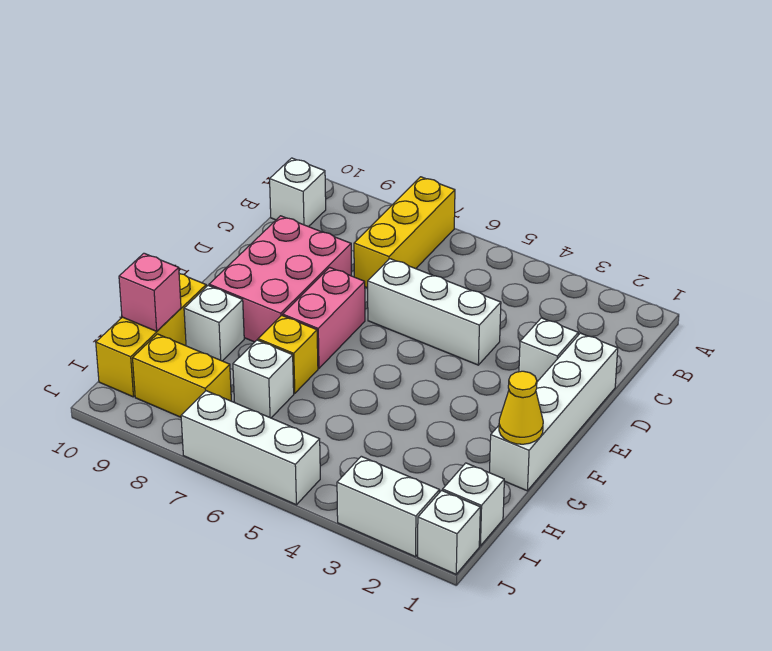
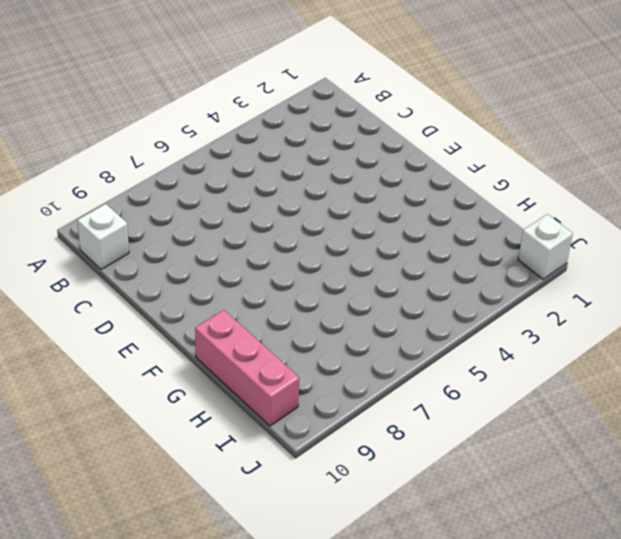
pink 1x3 brick [195,310,299,426] -> yellow 1x3 brick [96,274,206,397]
none -> yellow 1x3 brick [354,177,455,288]
none -> white 1x4 brick [490,333,618,491]
none -> white 1x1 brick [519,318,578,382]

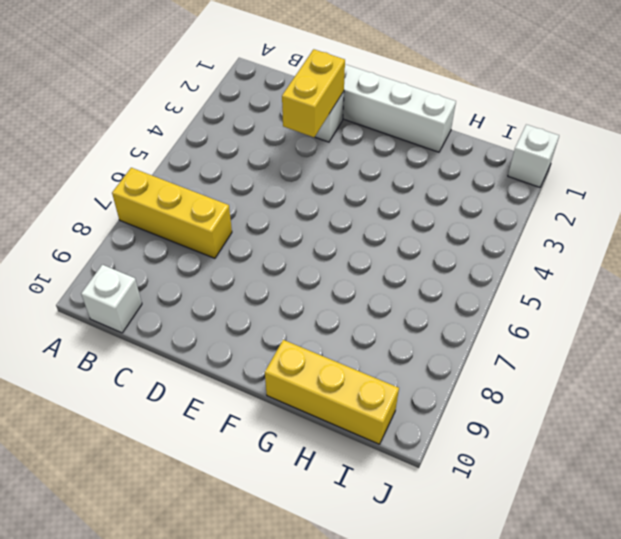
yellow 1x2 brick [282,49,345,137] -> yellow 1x2 brick moved to [133,334,231,417]
none -> white 1x3 brick [368,259,501,365]
none -> pink 2x3 brick [209,216,351,342]
none -> pink 1x2 brick [283,267,365,368]

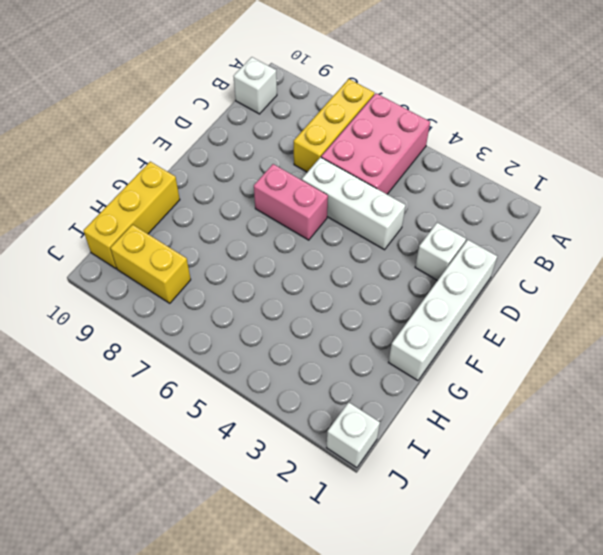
pink 2x3 brick [321,93,430,194] -> pink 2x3 brick moved to [209,216,351,342]
pink 1x2 brick [254,164,328,240] -> pink 1x2 brick turned to [283,267,365,368]
none -> yellow 1x1 brick [258,315,318,393]
none -> white 1x1 brick [184,286,244,361]
none -> white 1x1 brick [233,340,294,418]

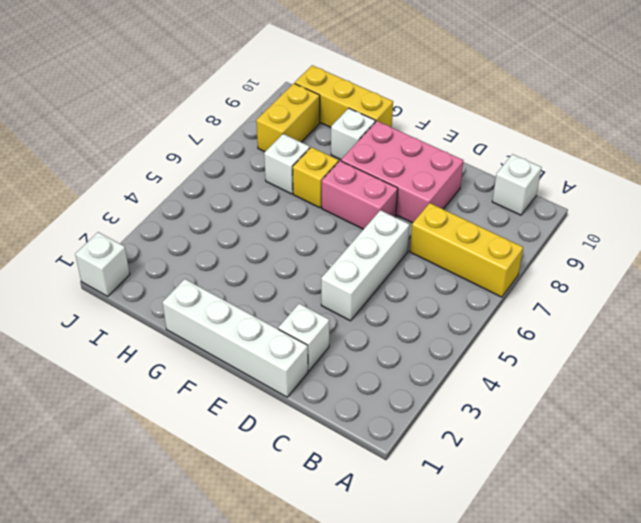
none -> white 1x1 brick [443,463,504,546]
none -> white 1x2 brick [337,456,439,557]
none -> white 1x3 brick [181,391,320,505]

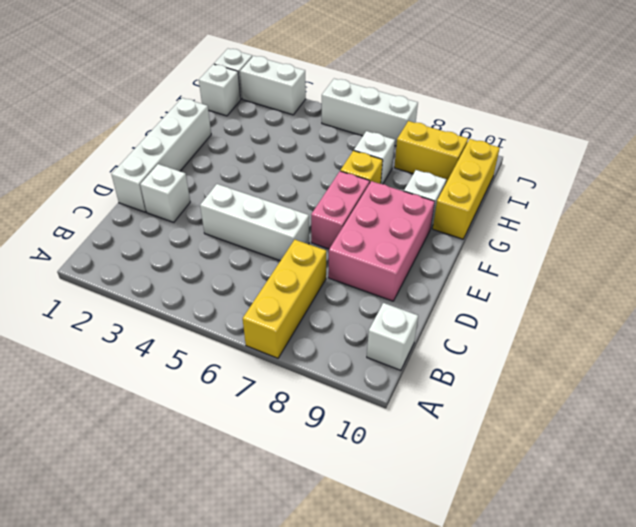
none -> yellow 1x1 cone [499,371,543,444]
none -> pink 1x1 brick [119,253,181,331]

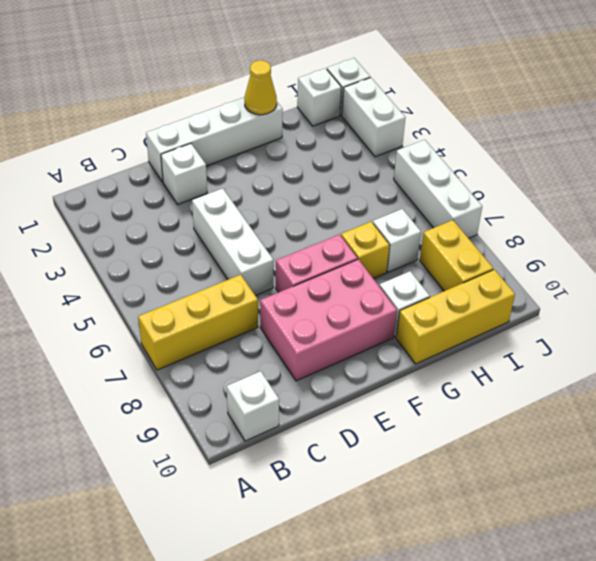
none -> pink 1x1 brick [119,253,181,331]

